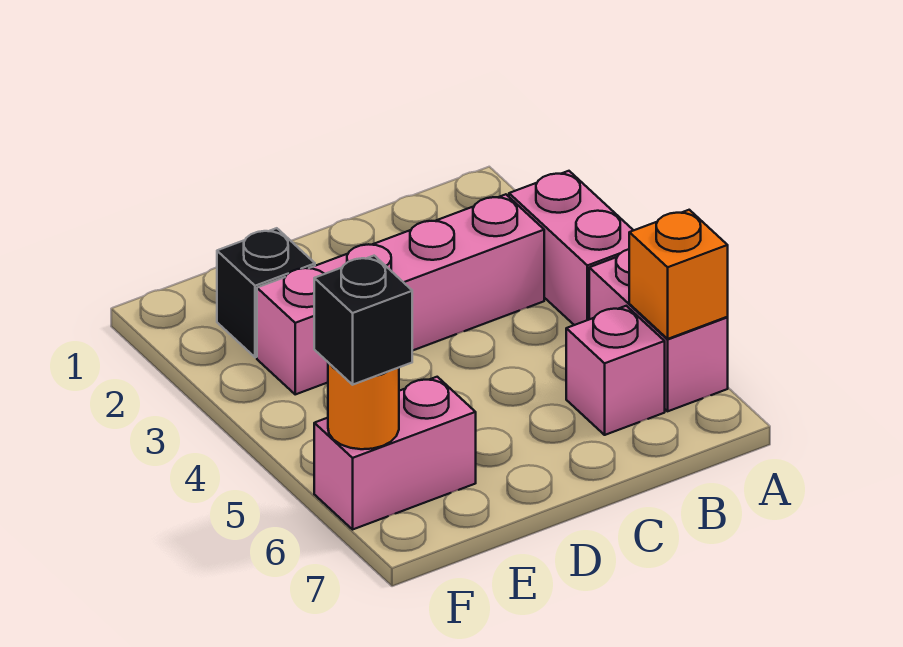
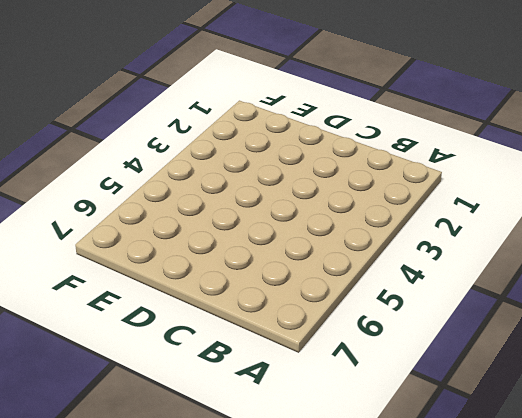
none -> pink 1x2 brick [509,171,633,325]
none -> pink 1x2 brick [589,249,728,411]

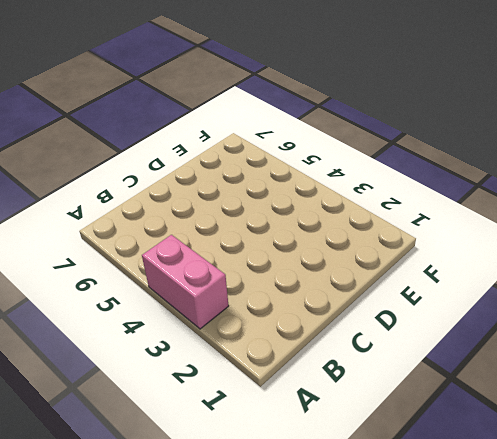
none -> pink 1x2 brick [589,249,728,411]
none -> pink 1x4 brick [257,194,544,394]

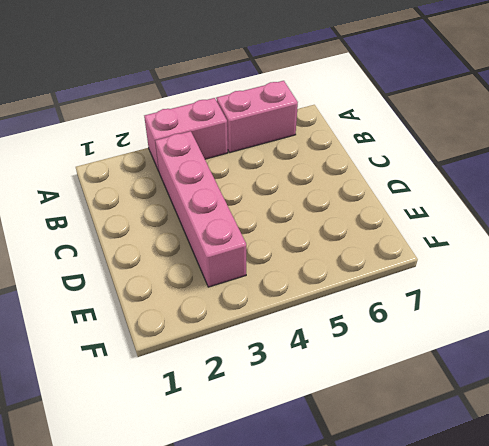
none -> pink 1x1 brick [566,306,665,435]
none -> black 1x1 brick [217,228,315,357]

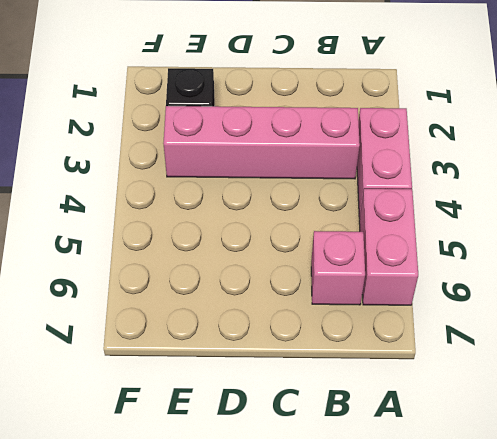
none -> pink 1x2 brick [314,377,476,529]
none -> orange 1x1 brick [629,210,728,339]

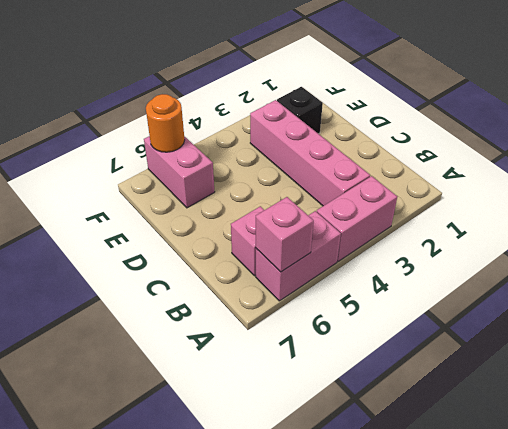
pink 1x1 brick [256,197,314,272] -> orange 1x1 brick [629,210,728,339]
none -> black 1x1 brick [314,256,412,385]

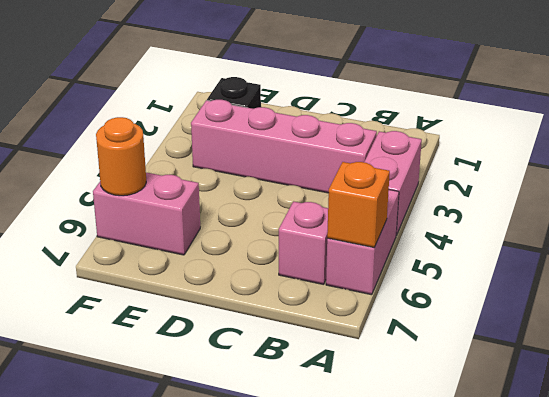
none -> black 1x1 brick [314,256,412,385]

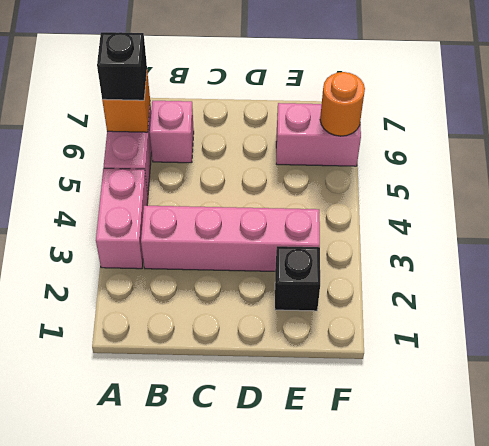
black 1x1 brick [97,32,147,100] -> black 1x1 brick moved to [314,256,412,385]

